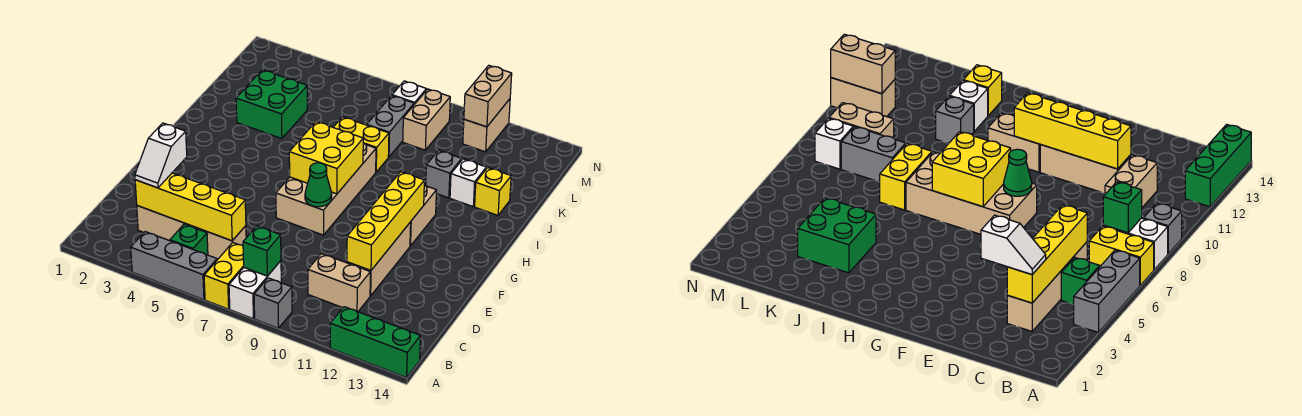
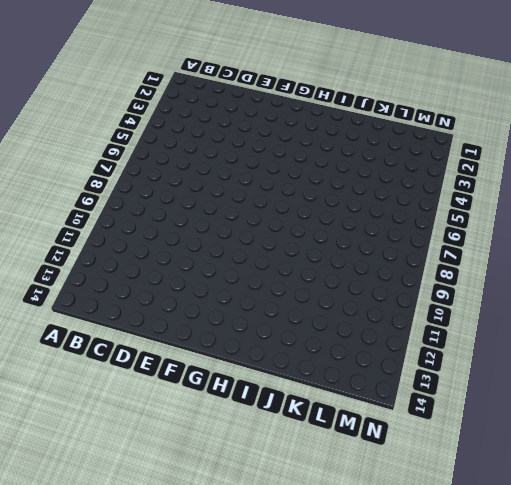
none -> grey 1x3 brick [131,232,217,300]
none -> yellow 1x2 brick [204,243,244,309]
none -> white 1x2 brick [229,261,281,319]

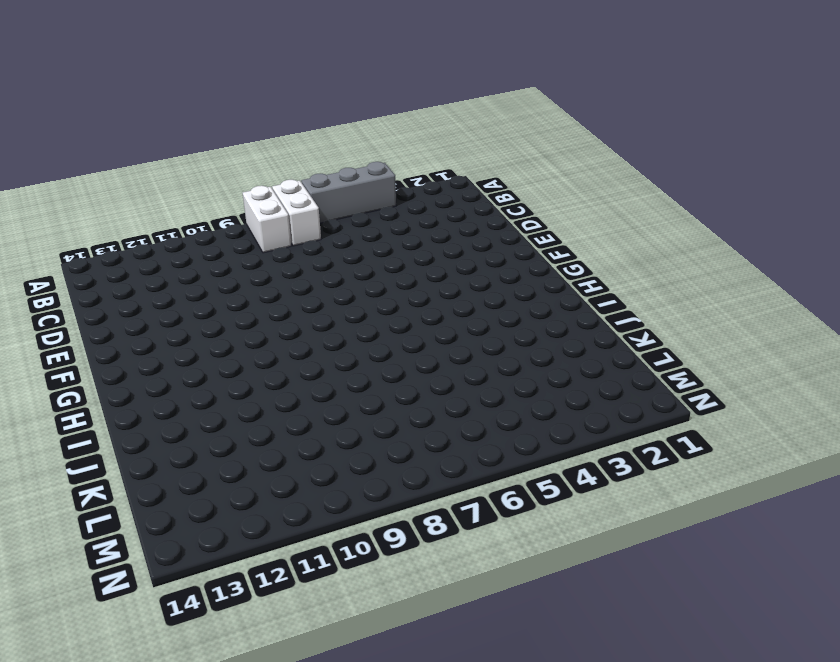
white 1x2 brick [272,180,321,246] -> yellow 1x2 brick [204,243,244,309]
none -> grey 1x1 brick [254,278,292,328]
none -> green 1x3 brick [330,307,420,378]
none -> green 1x1 brick [170,224,208,255]

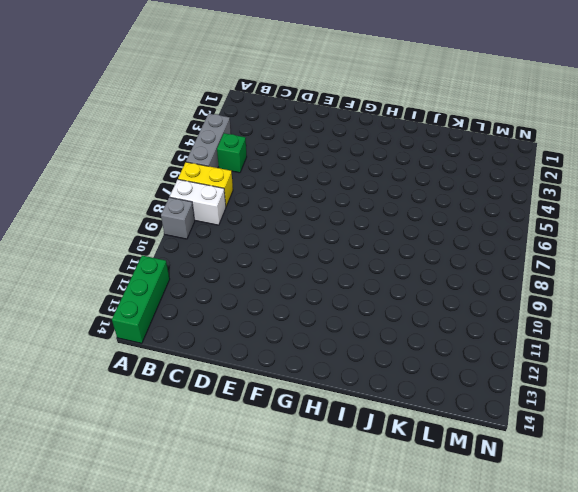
none -> tan 1x4 brick [137,206,246,260]
none -> tan 1x2 brick [308,254,370,312]
none -> tan 1x3 brick [347,222,411,296]

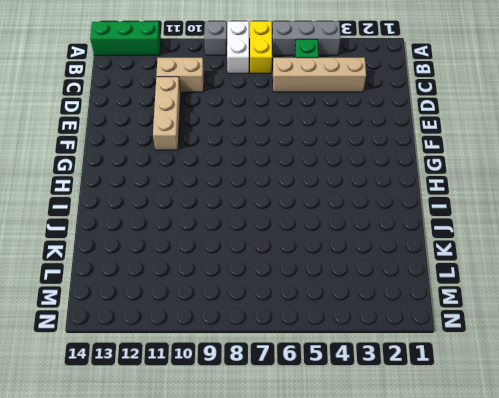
none -> tan 2x4 brick [276,143,376,235]
none -> tan 1x2 brick [410,185,436,246]
none -> green 2x2 brick [236,70,307,139]

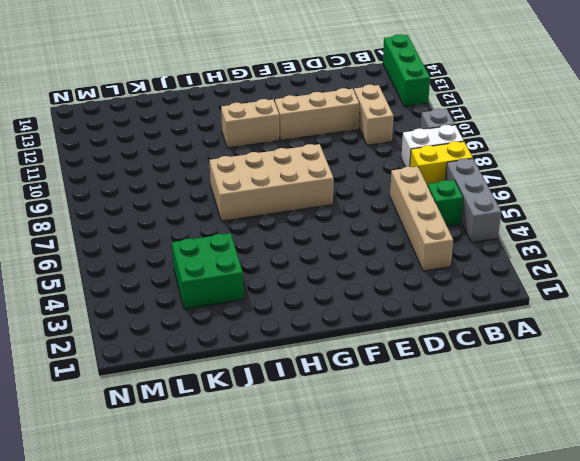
none -> yellow 1x2 brick [333,117,389,172]
none -> grey 1x1 brick [426,150,462,198]
none -> white 1x1 brick [450,159,486,207]

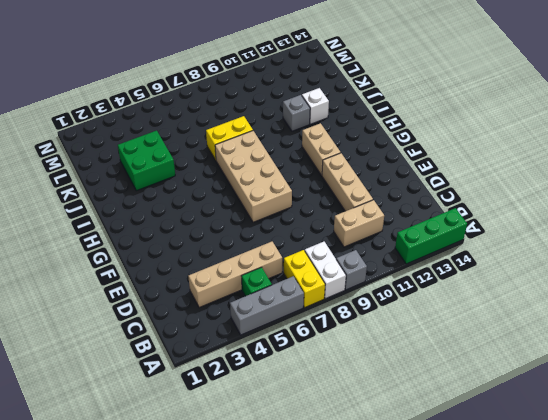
none -> yellow 1x1 brick [475,168,511,215]
none -> grey 1x2 brick [367,96,414,157]
none -> tan 1x2 brick [403,89,450,150]

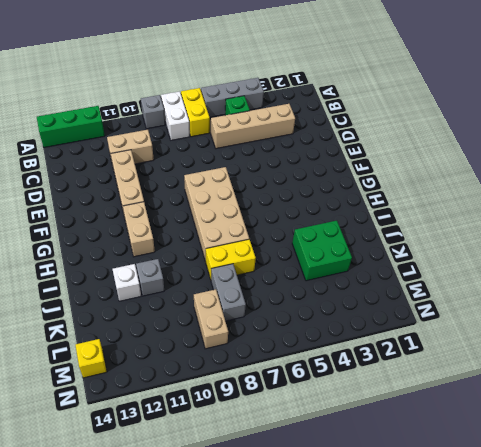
yellow 1x1 brick [75,339,107,378] -> yellow 1x1 brick moved to [475,168,511,215]
none -> white 1x1 brick [392,81,427,105]
none -> tan 1x2 brick [463,99,510,152]
none -> green 1x1 brick [243,226,281,276]

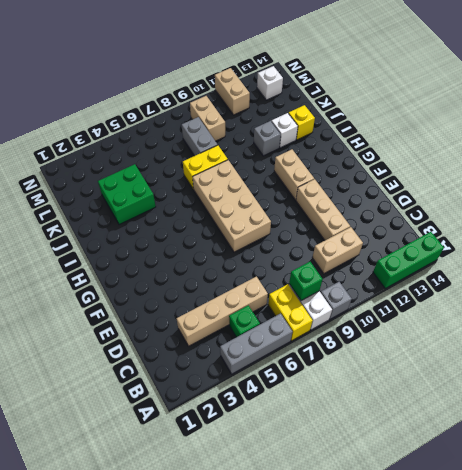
white 1x1 brick [257,66,283,100] -> white 1x1 brick moved to [392,81,427,105]
none -> yellow 1x4 brick [135,173,246,241]
none -> yellow 1x4 brick [347,172,424,270]
none -> green 1x1 cone [305,163,332,207]

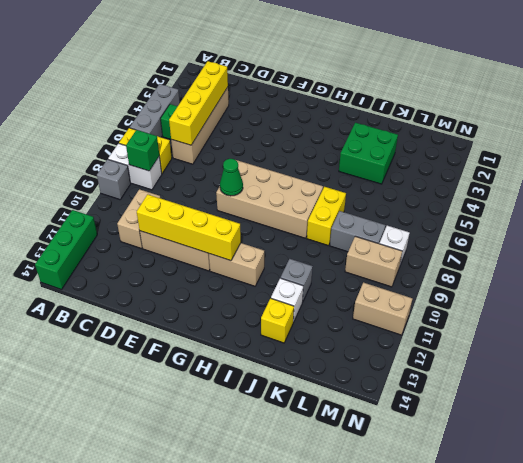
none -> yellow 2x2 brick [289,122,363,194]
none -> tan 1x2 brick [464,65,512,127]
none -> white 1x2 slope [135,123,187,188]

